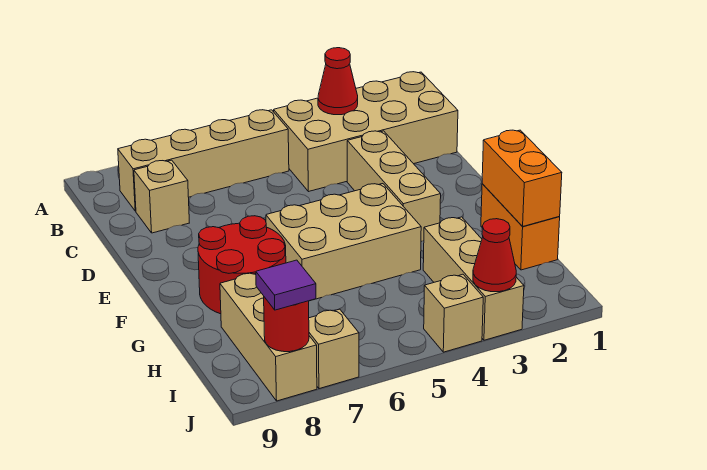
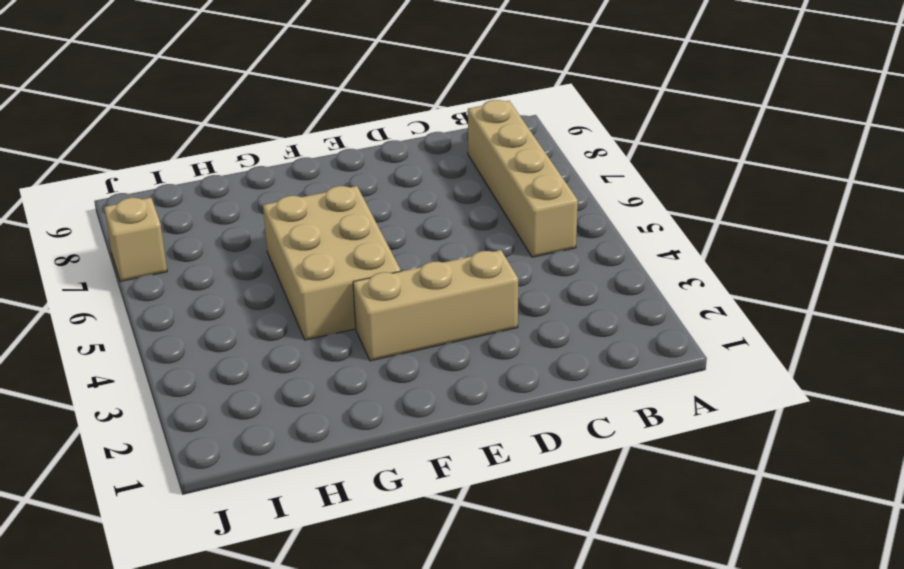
none -> tan 2x4 brick [274,72,458,192]
none -> tan 1x1 brick [134,160,189,233]
none -> red 2x2 round brick [198,216,286,314]

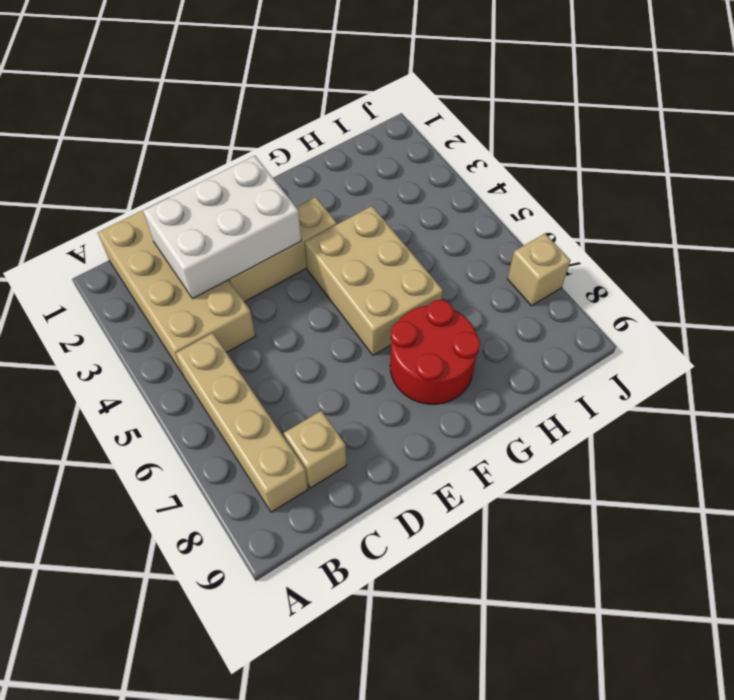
white 2x3 brick [143,156,302,299] -> none
none -> orange 1x2 brick [481,184,560,270]
none -> tan 1x3 brick [423,217,524,340]
none -> tan 1x3 brick [220,273,317,401]

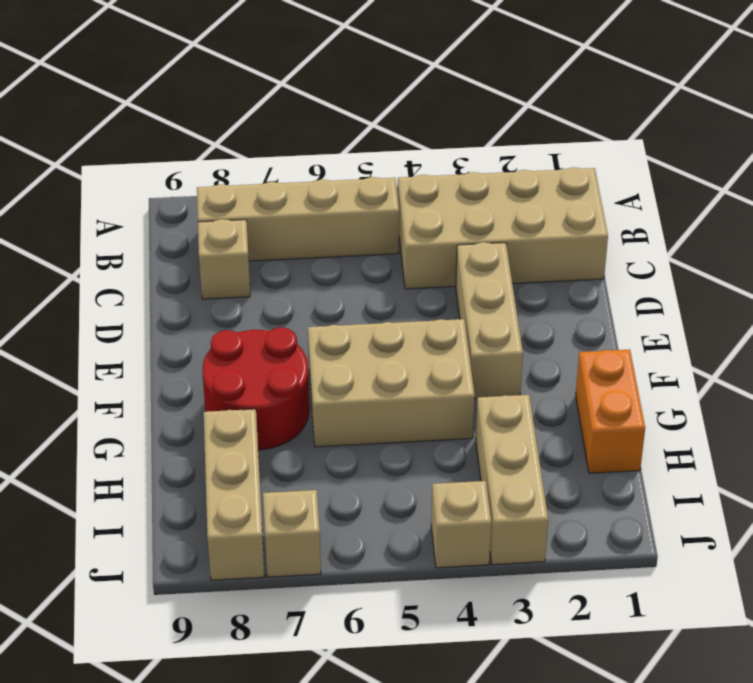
none -> red 1x1 cone [318,48,358,115]
none -> orange 1x2 brick [482,130,562,226]
none -> red 1x1 cone [473,219,516,292]

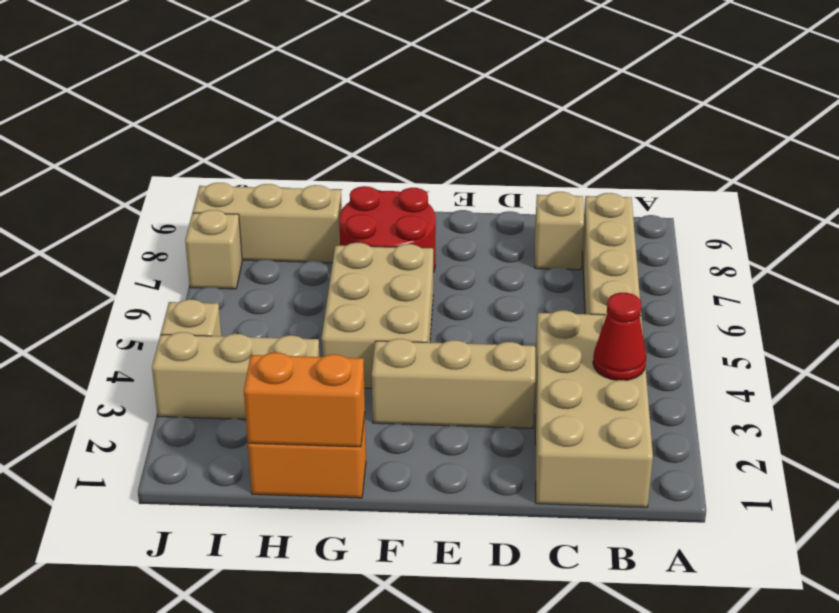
none -> red 1x1 cone [473,219,516,292]
none -> red 1x1 round brick [264,297,309,352]
none -> purple 1x1 tile [256,260,316,310]

